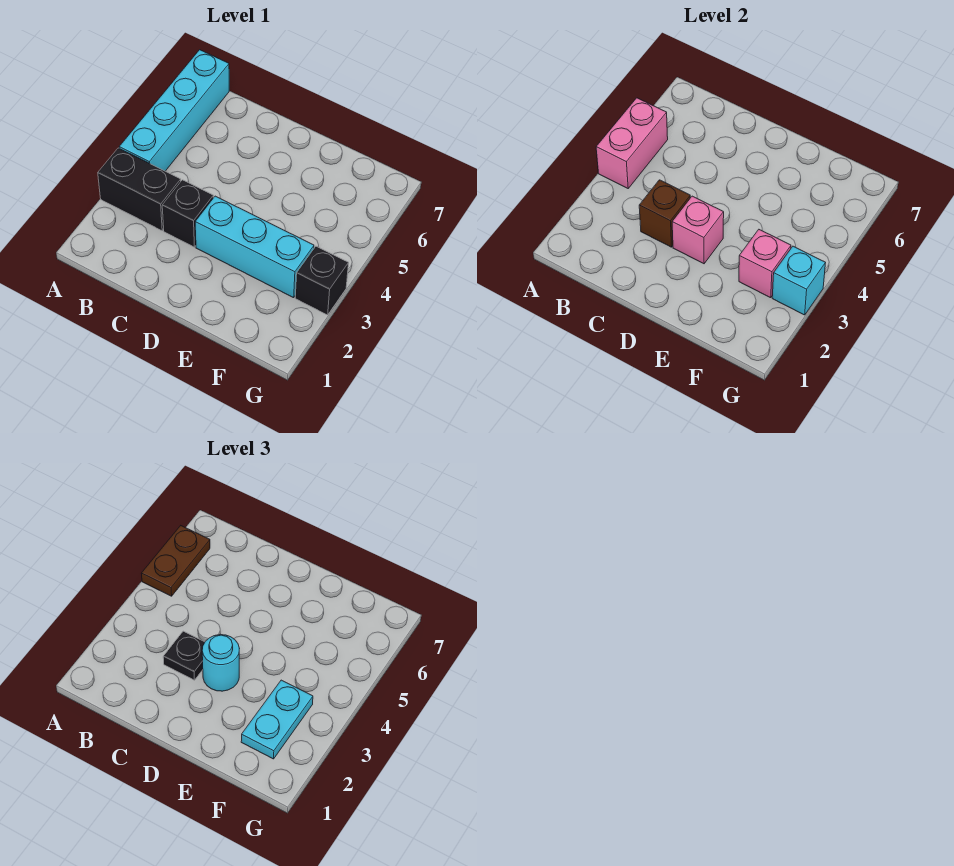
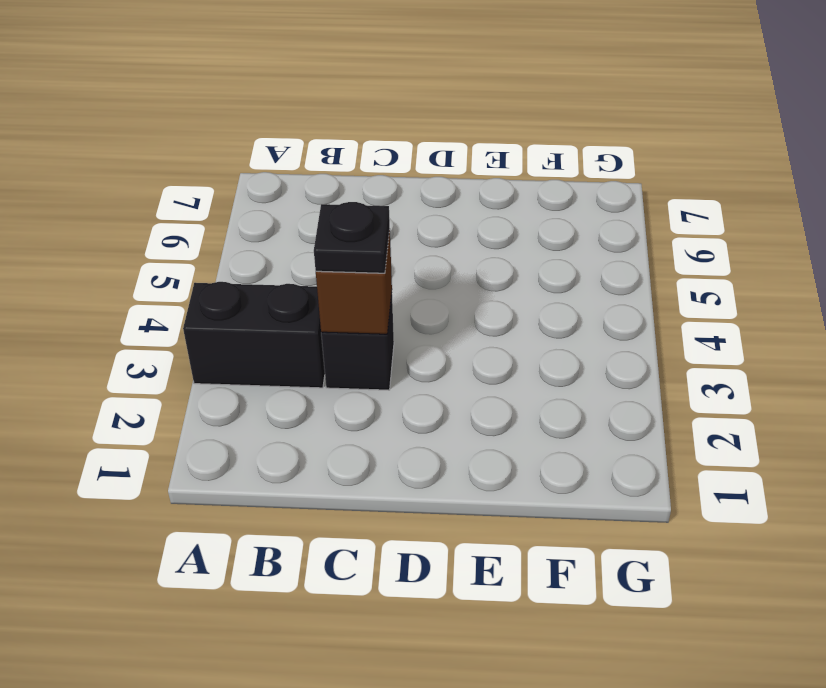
none -> cyan 1x4 brick [119,50,229,171]
none -> cyan 1x3 brick [195,196,314,298]
none -> black 1x1 brick [295,246,348,315]

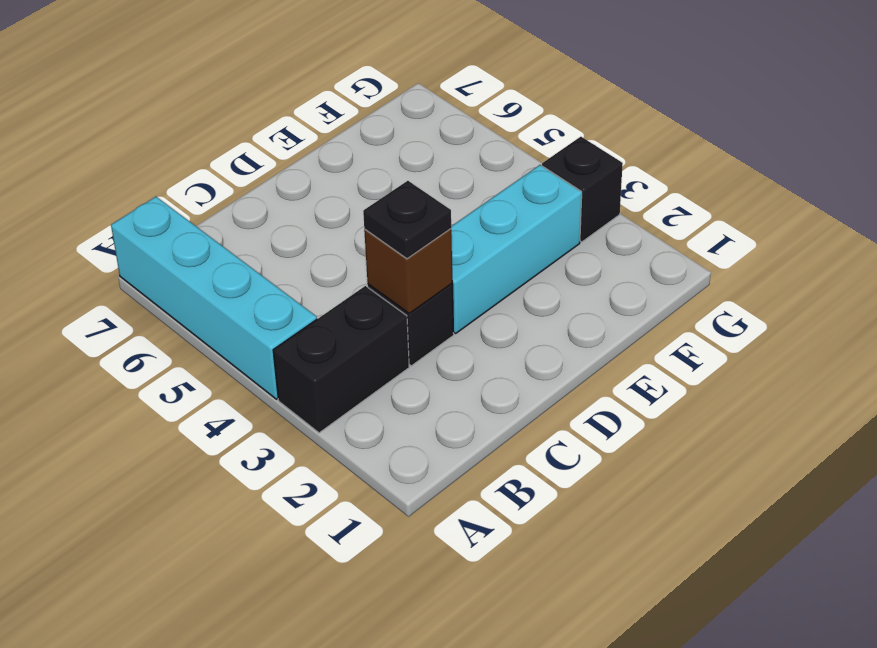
none -> pink 1x2 brick [596,98,668,188]
none -> pink 1x1 brick [672,196,724,264]
none -> pink 1x1 brick [739,230,791,298]

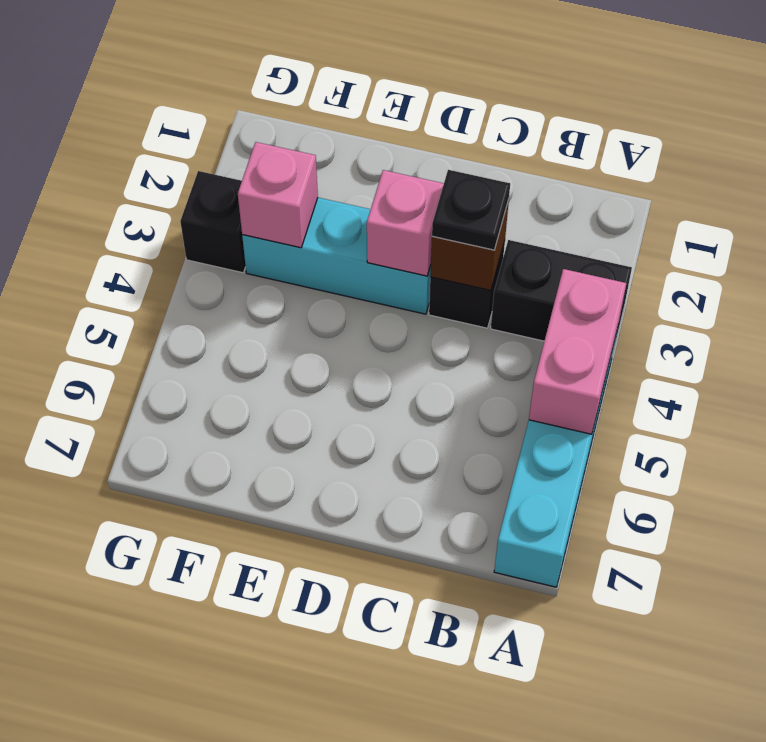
none -> cyan 1x1 brick [772,246,825,315]
none -> brown 1x2 plate [141,526,210,596]
none -> cyan 1x1 round brick [202,635,239,691]

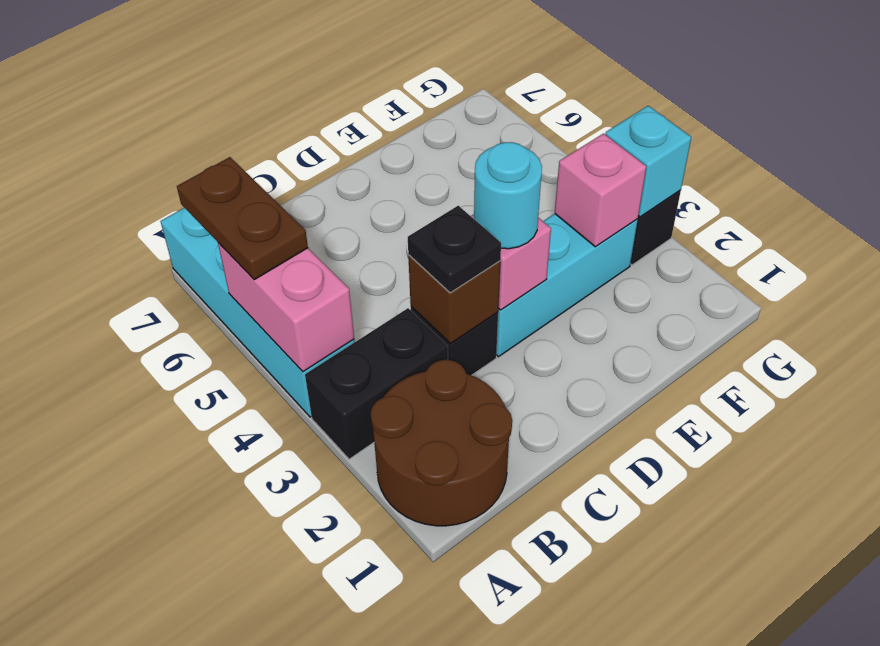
brown 2x2 round brick [371,360,512,526] -> none
none -> cyan 1x2 plate [241,680,313,759]

